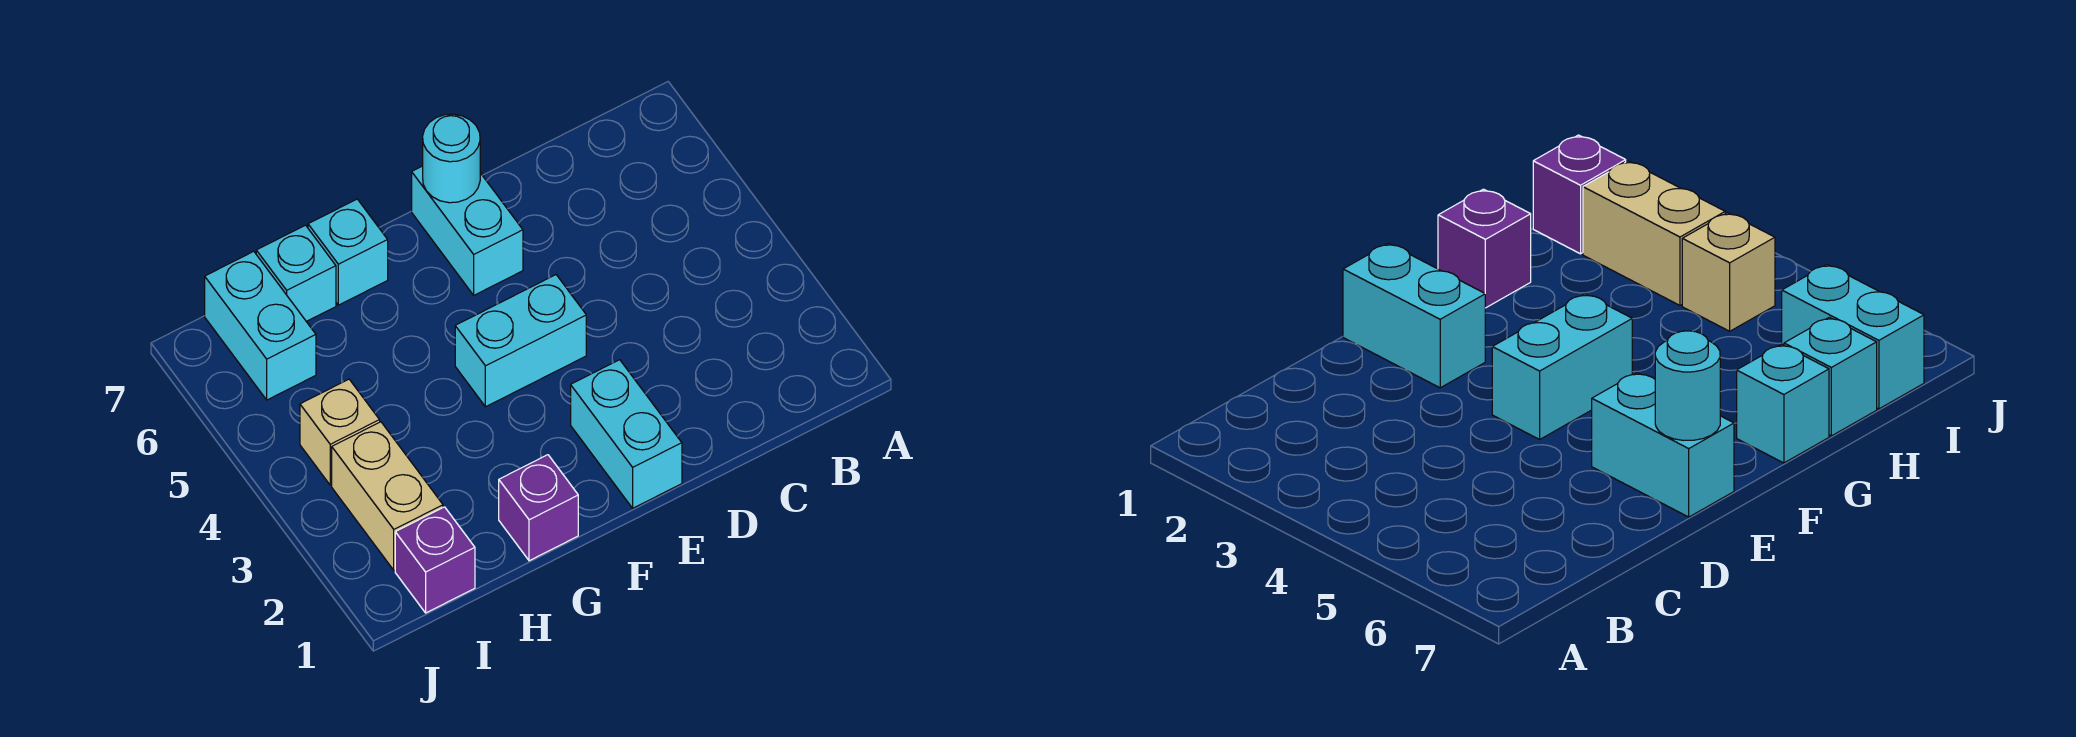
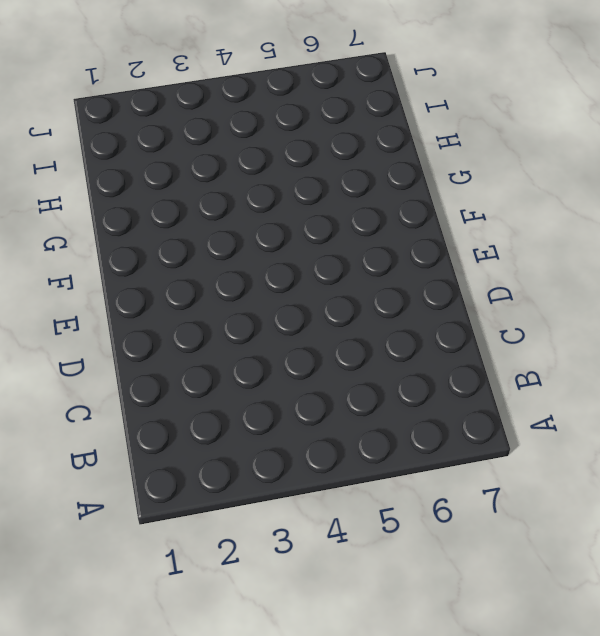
none -> cyan 1x2 brick [571,360,682,508]
none -> cyan 1x2 brick [455,275,586,407]

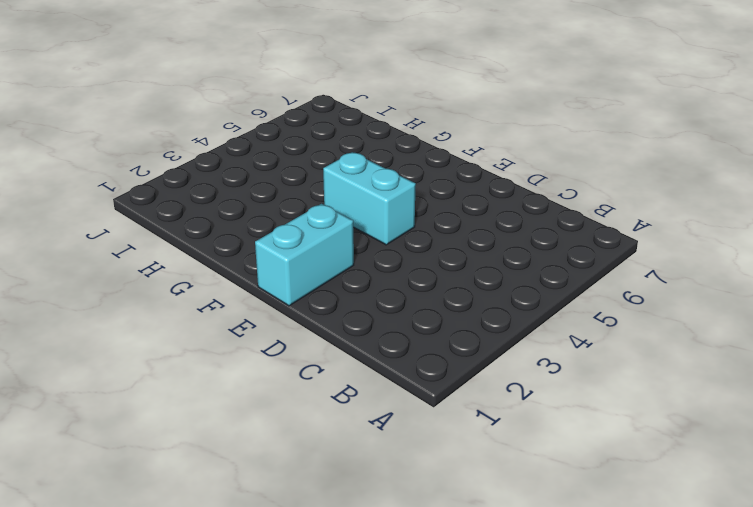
none -> cyan 1x2 brick [412,166,523,295]
none -> purple 1x1 brick [499,455,578,561]

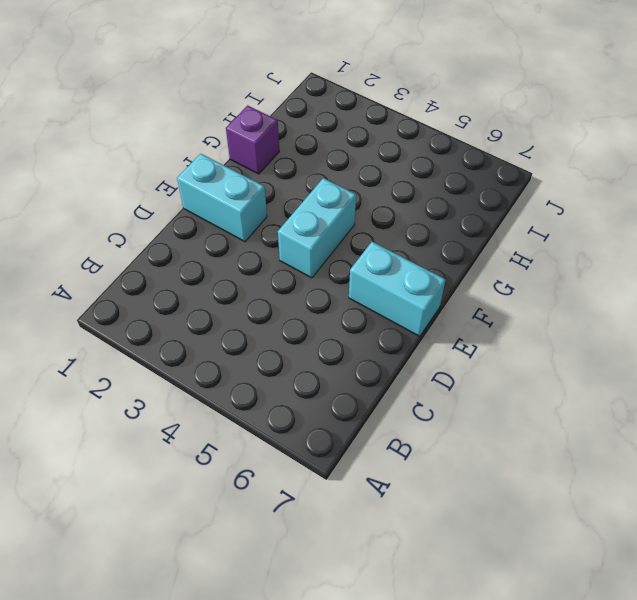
none -> cyan 1x1 brick [308,199,388,305]
none -> cyan 1x1 brick [256,225,336,321]

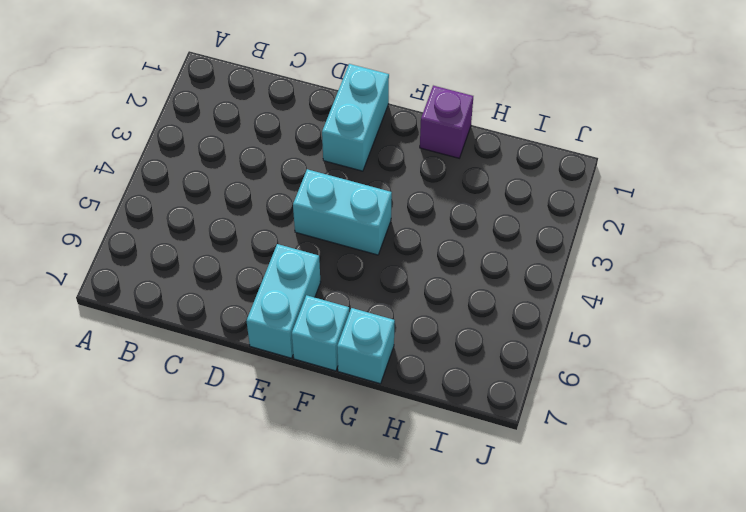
cyan 1x1 brick [292,295,349,371] -> cyan 1x1 brick moved to [256,225,336,321]
none -> purple 1x1 brick [395,507,475,613]
none -> tan 1x2 brick [332,422,443,570]

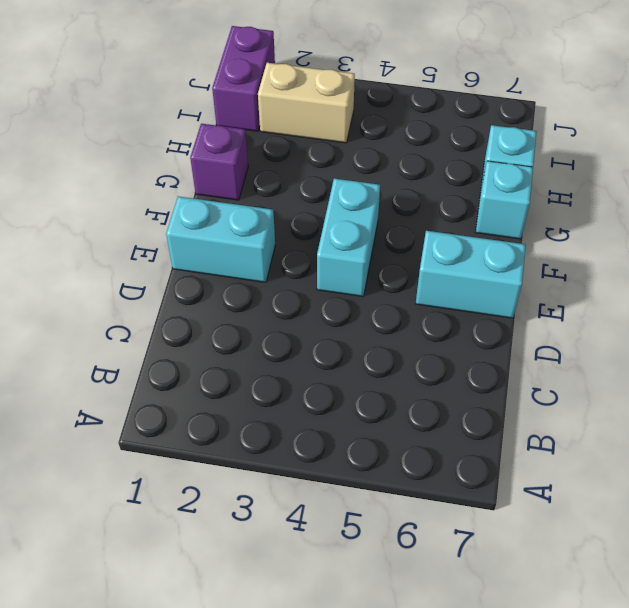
purple 1x2 brick [212,26,275,131] -> purple 1x1 brick [395,507,475,613]
none -> tan 1x1 brick [300,379,380,485]
none -> cyan 1x2 brick [205,251,316,400]

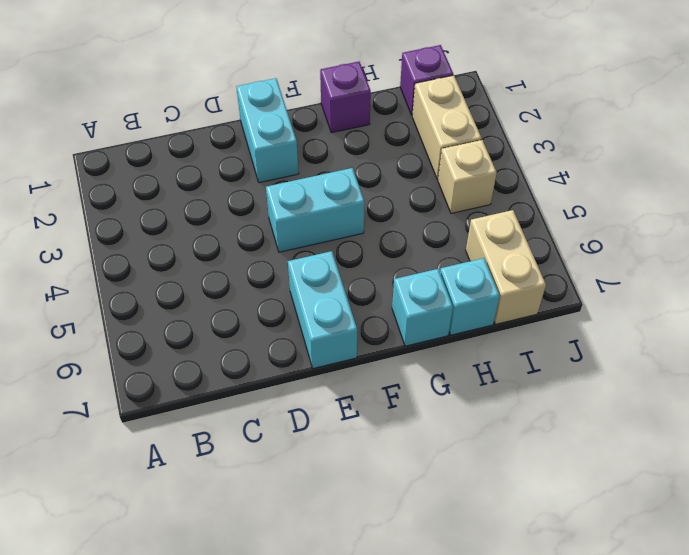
tan 1x2 brick [466,210,546,324] -> cyan 1x2 brick [205,251,316,400]
none -> cyan 1x1 round brick [423,114,480,203]

